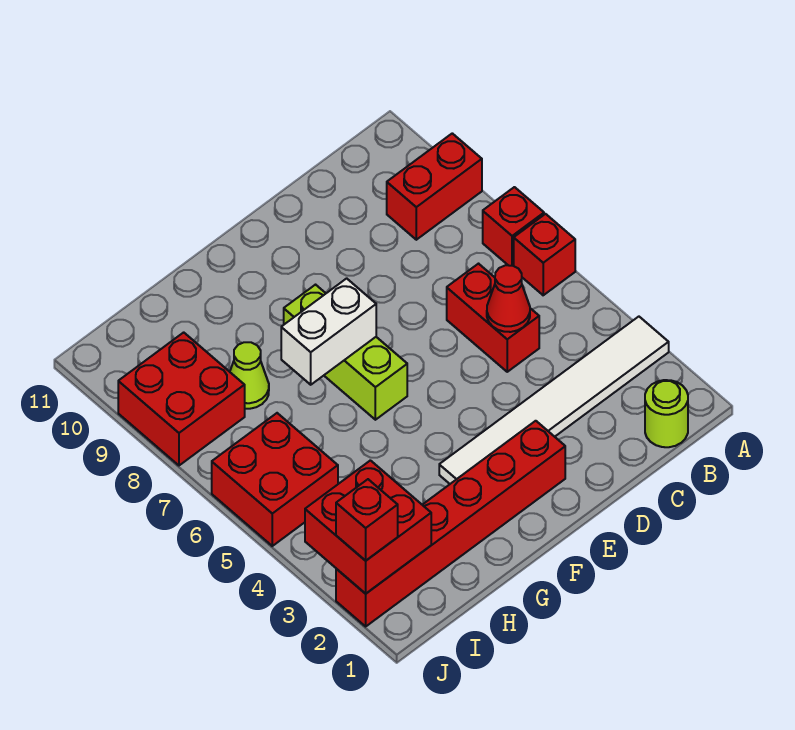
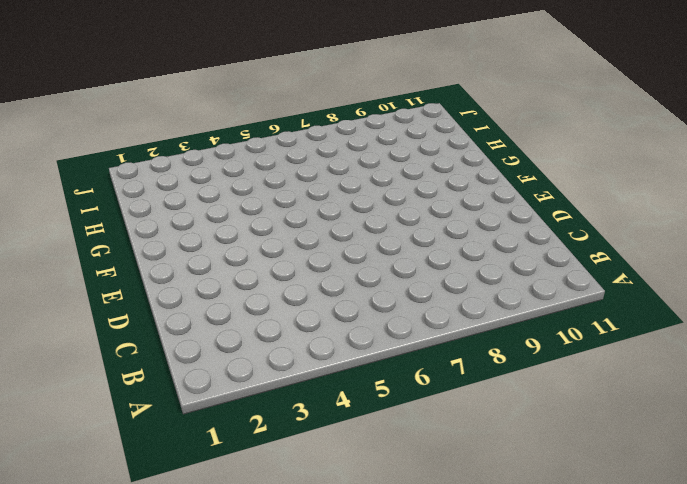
none -> white 1x6 tile [439,317,669,484]
none -> red 1x1 brick [514,214,575,295]
none -> red 1x1 brick [483,187,544,266]

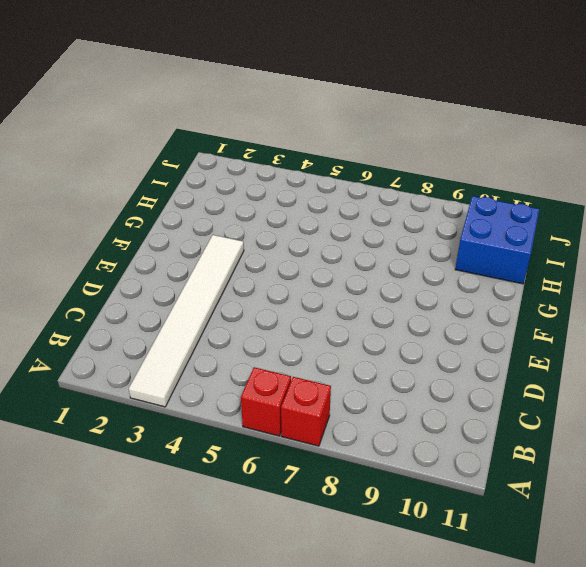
blue 2x2 brick [455,196,539,284] -> none
none -> red 1x2 brick [387,133,482,240]
none -> lime 1x1 round brick [645,380,688,447]
none -> red 1x2 brick [447,264,539,372]

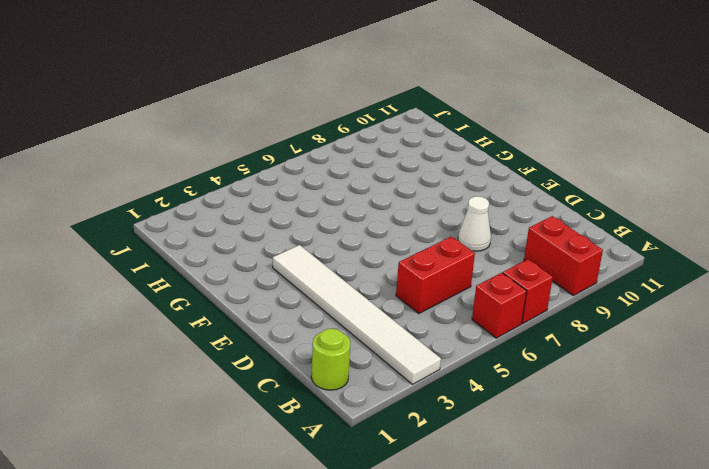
white 1x1 cone [458,196,491,251] -> none
none -> red 1x6 brick [336,421,565,626]
none -> lime 1x3 brick [284,285,407,420]
none -> lime 1x1 cone [230,342,269,409]

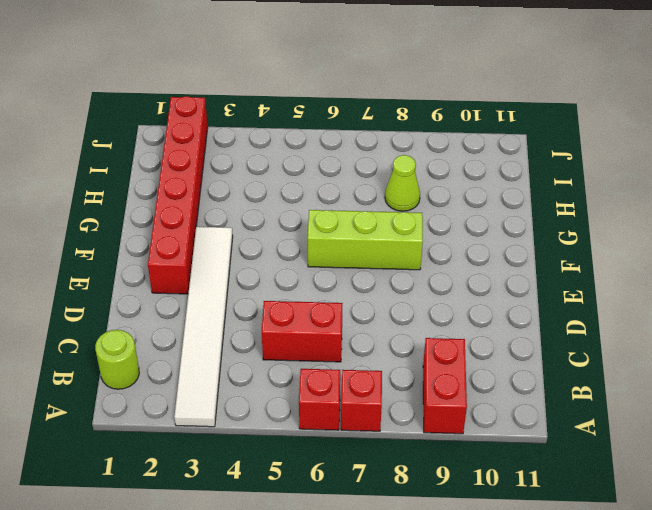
none -> red 2x2 brick [212,413,338,546]
none -> red 2x2 brick [118,332,245,465]
none -> red 1x1 cone [487,265,530,332]

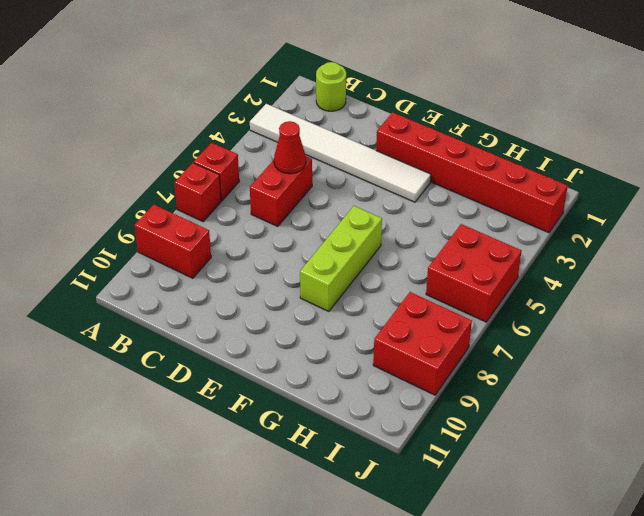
none -> lime 1x1 cone [230,342,269,409]
none -> white 1x2 brick [281,278,376,385]
none -> red 2x2 brick [305,460,431,594]

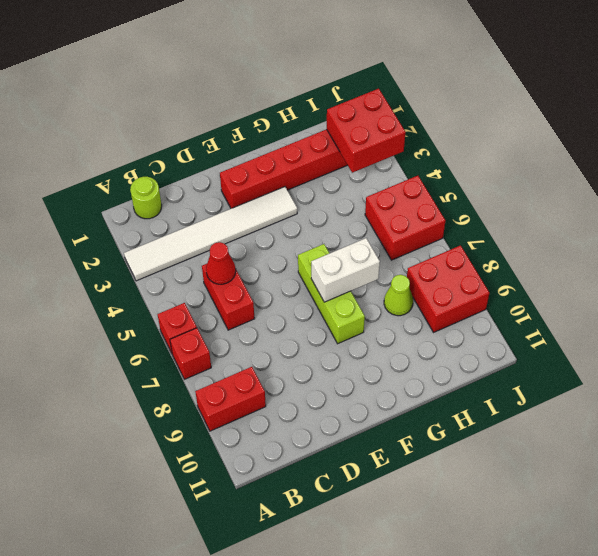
none -> red 1x1 brick [336,479,398,561]

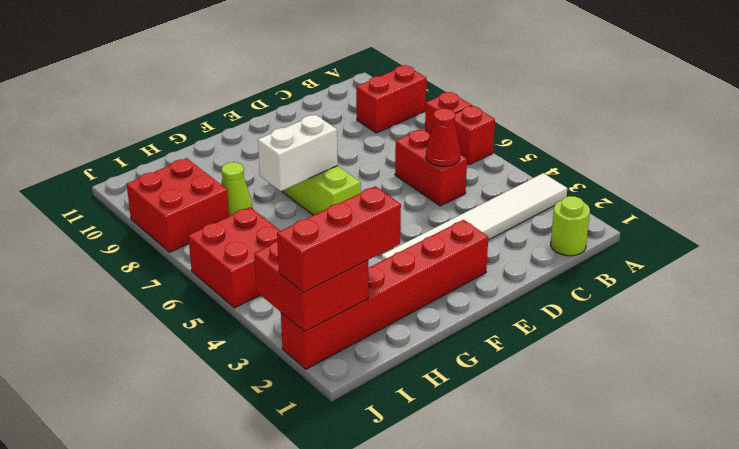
red 1x3 brick [277,186,401,292] -> red 1x1 brick [336,479,398,561]

